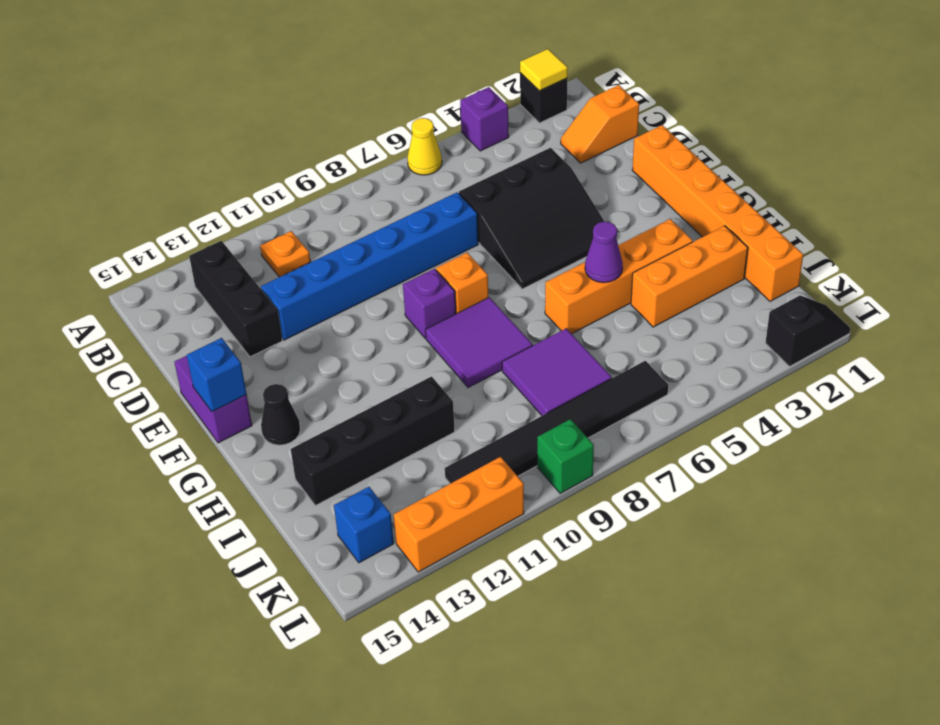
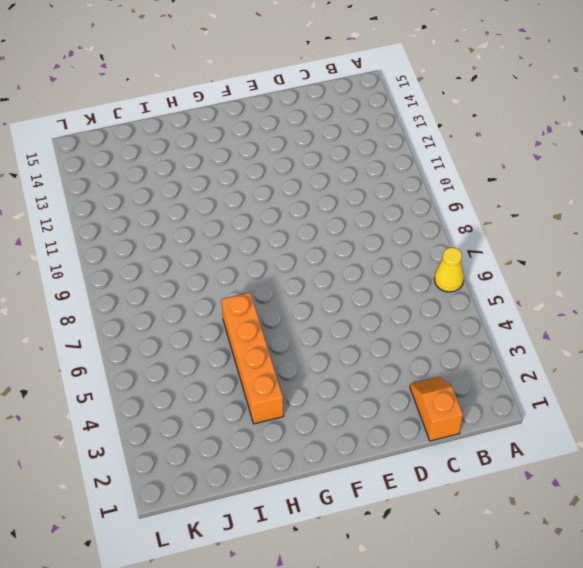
none -> black 1x1 brick [520,73,567,123]
none -> purple 1x1 brick [460,87,509,151]
none -> orange 1x1 plate [260,231,311,277]

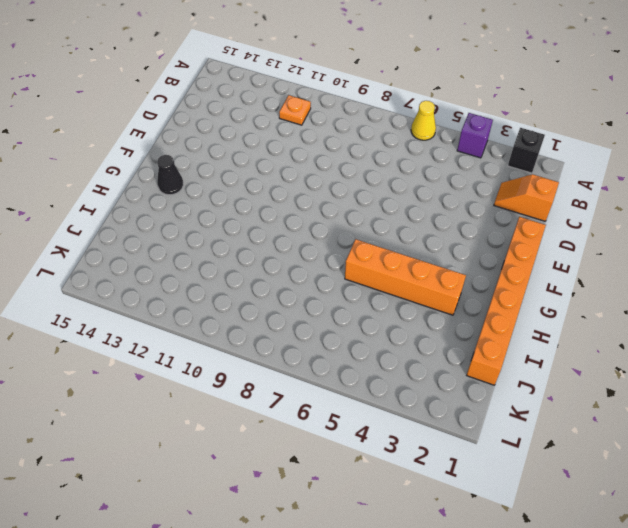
none -> black 1x3 brick [189,241,282,357]
none -> black 3x3 slope [459,148,605,289]
none -> blue 1x6 brick [261,192,478,340]

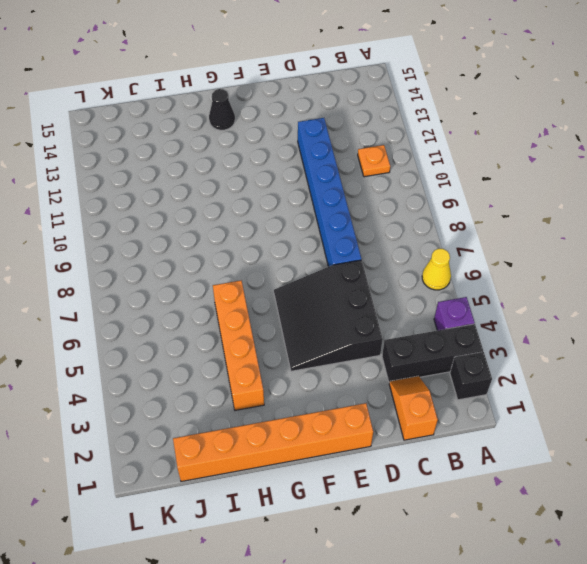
black 1x3 brick [382,324,483,382] -> black 1x3 brick moved to [189,241,282,357]
none -> purple 1x2 brick [174,356,252,443]
none -> orange 1x1 brick [436,253,488,314]
none -> purple 1x1 brick [403,269,456,338]

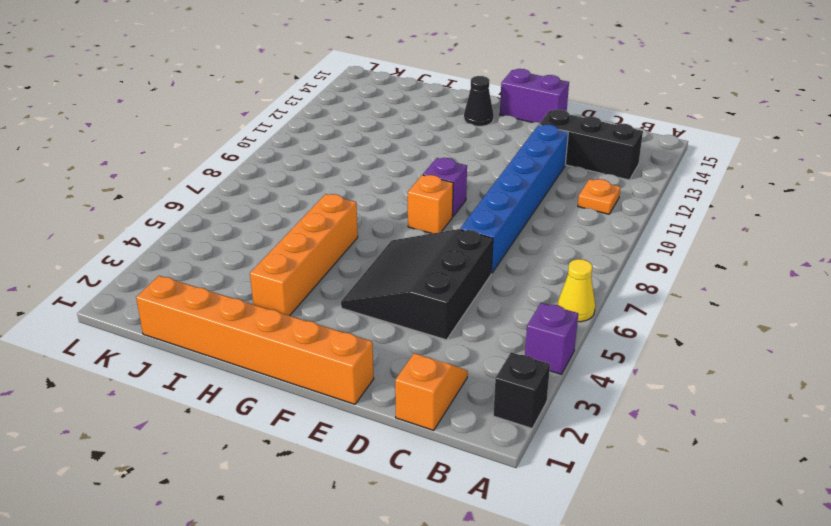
none -> purple 2x2 tile [425,297,533,388]
none -> orange 1x3 brick [631,226,748,327]
none -> purple 2x2 tile [502,329,612,416]

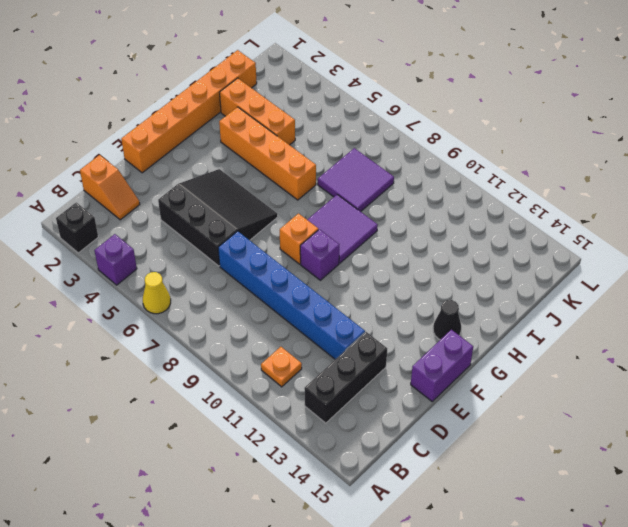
none -> black 1x4 brick [291,377,455,506]
none -> black 1x6 tile [445,361,668,484]
none -> blue 1x1 brick [334,487,394,563]

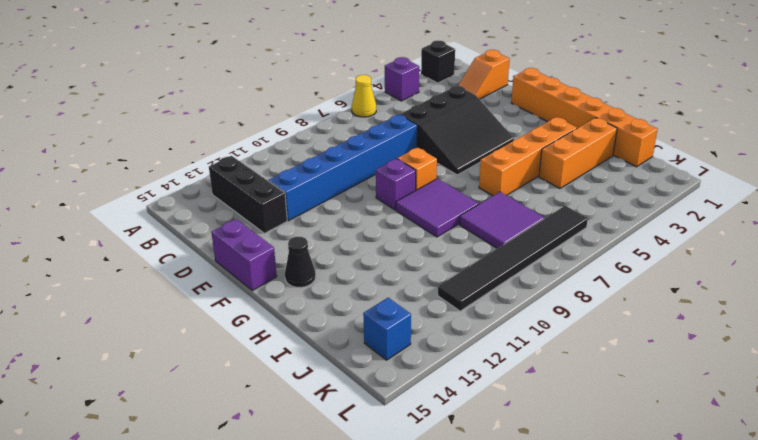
none -> orange 1x1 plate [260,231,311,277]
none -> black 1x4 brick [291,377,455,506]
none -> black 1x2 slope [765,296,850,366]

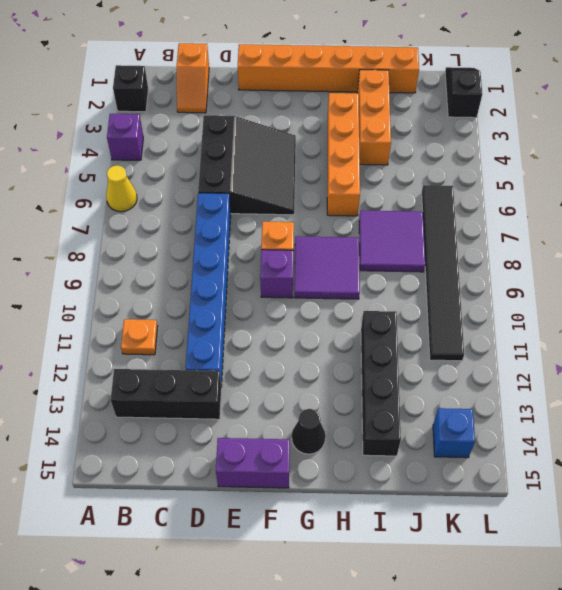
none -> green 1x1 brick [537,419,594,493]
none -> orange 1x3 brick [394,457,524,572]
none -> yellow 1x1 tile [520,49,568,91]

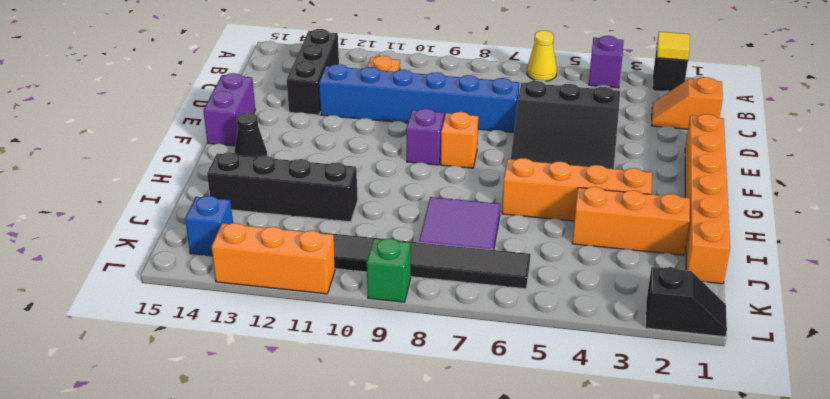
none -> purple 2x2 tile [425,297,533,388]
none -> blue 1x1 brick [187,338,247,412]
none -> purple 1x1 cone [585,222,623,283]

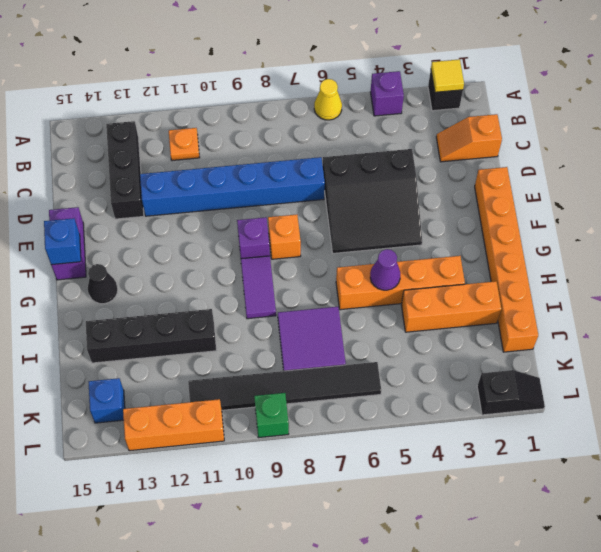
purple 1x2 tile [241,256,276,319] -> purple 2x2 tile [425,297,533,388]

